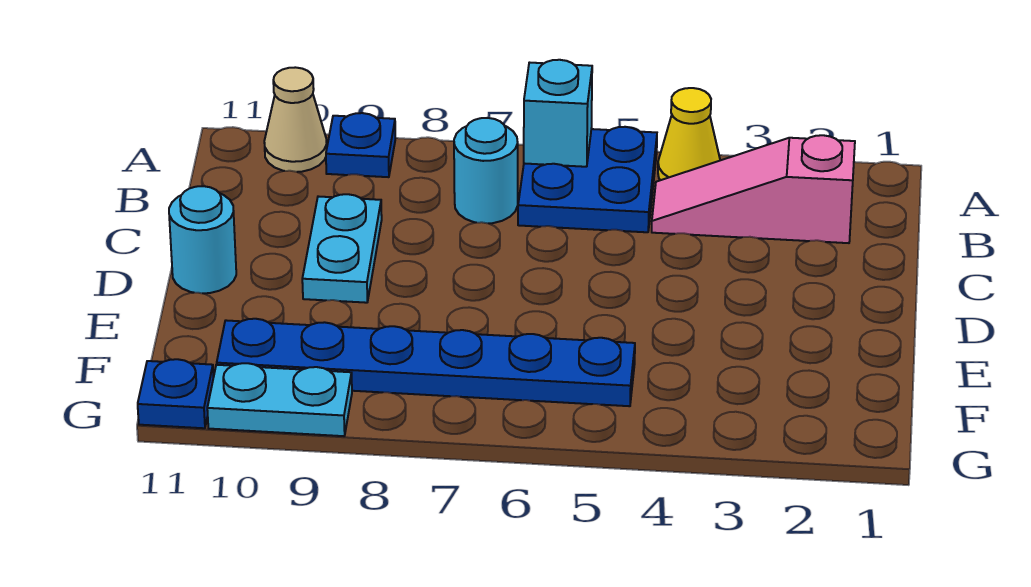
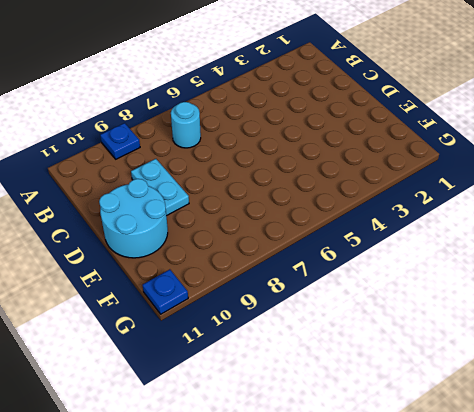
cyan 2x2 round brick [99,179,168,258] -> cyan 1x1 round brick [169,186,236,293]
none -> yellow 1x1 cone [658,88,720,180]
none -> blue 2x2 plate [518,127,657,232]
none -> tan 1x1 cone [264,67,327,172]

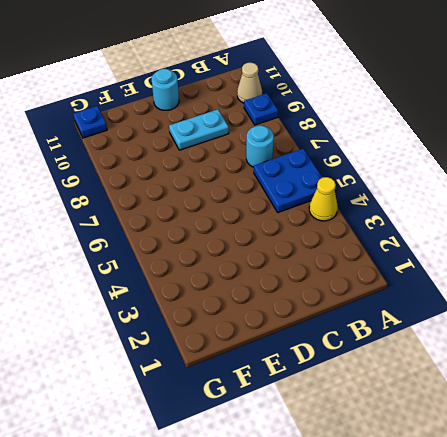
none -> pink 1x3 slope [652,135,855,243]
none -> blue 1x6 plate [217,319,635,406]
none -> cyan 1x2 plate [207,363,352,436]

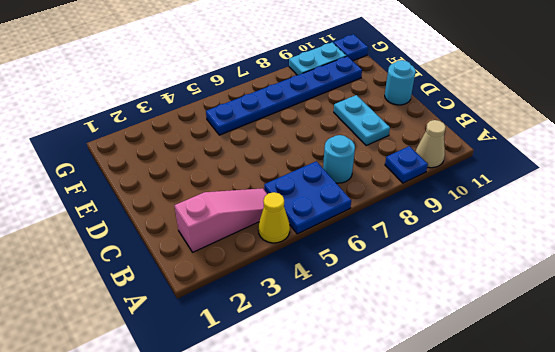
none -> cyan 1x1 brick [524,60,592,167]

